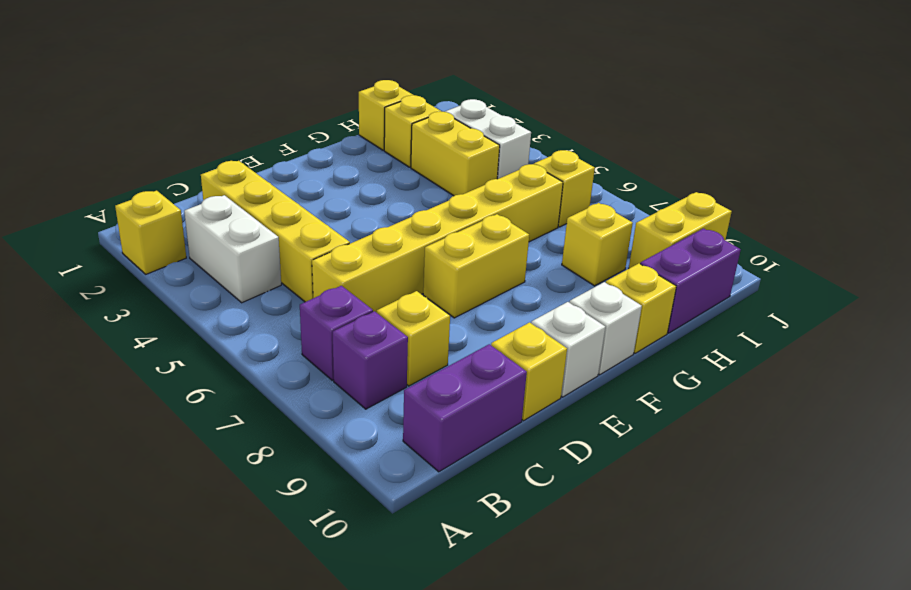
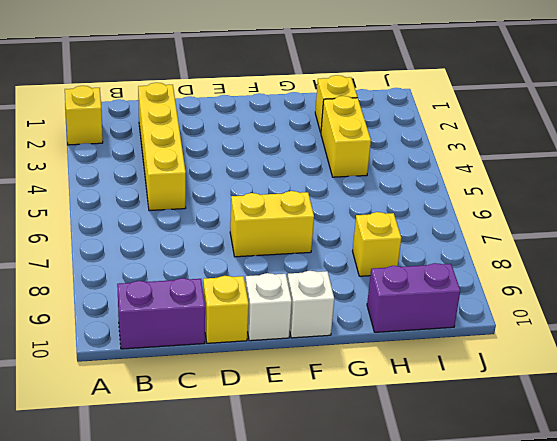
none -> white 1x2 brick [184,195,281,303]
none -> purple 1x1 brick [300,286,373,380]
none -> purple 1x1 brick [333,311,408,409]

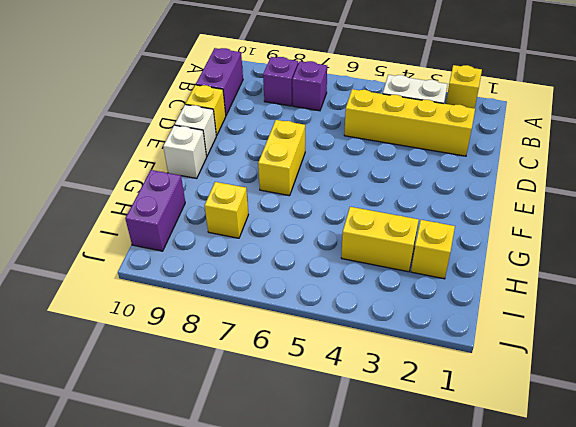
none -> yellow 1x6 brick [312,164,563,313]
none -> yellow 1x1 brick [377,291,450,386]
none -> yellow 1x1 brick [606,263,676,353]

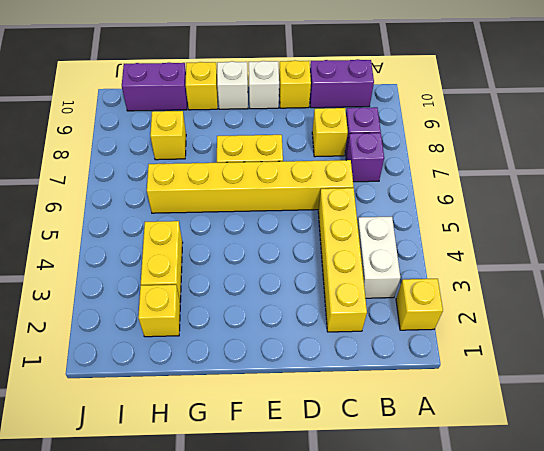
none -> yellow 1x1 brick [359,80,413,150]
none -> white 1x2 brick [445,99,531,179]
none -> yellow 1x1 brick [534,150,595,227]

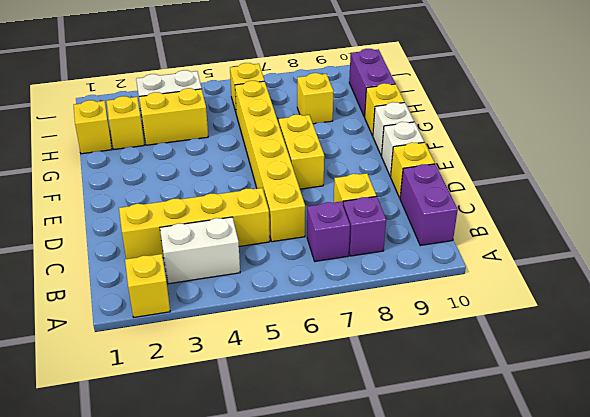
none -> yellow 1x2 brick [629,192,732,268]

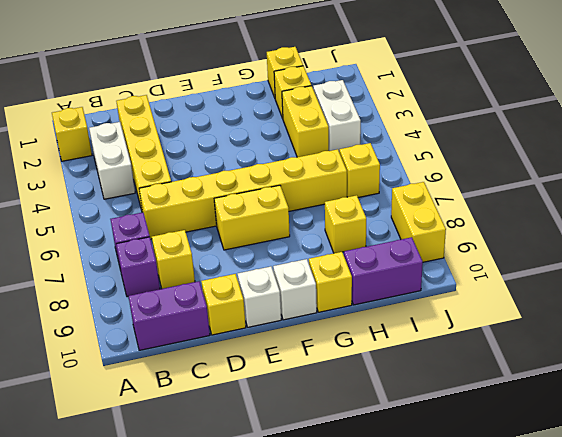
yellow 1x2 brick [391,182,446,262] -> yellow 1x2 brick turned to [629,192,732,268]

